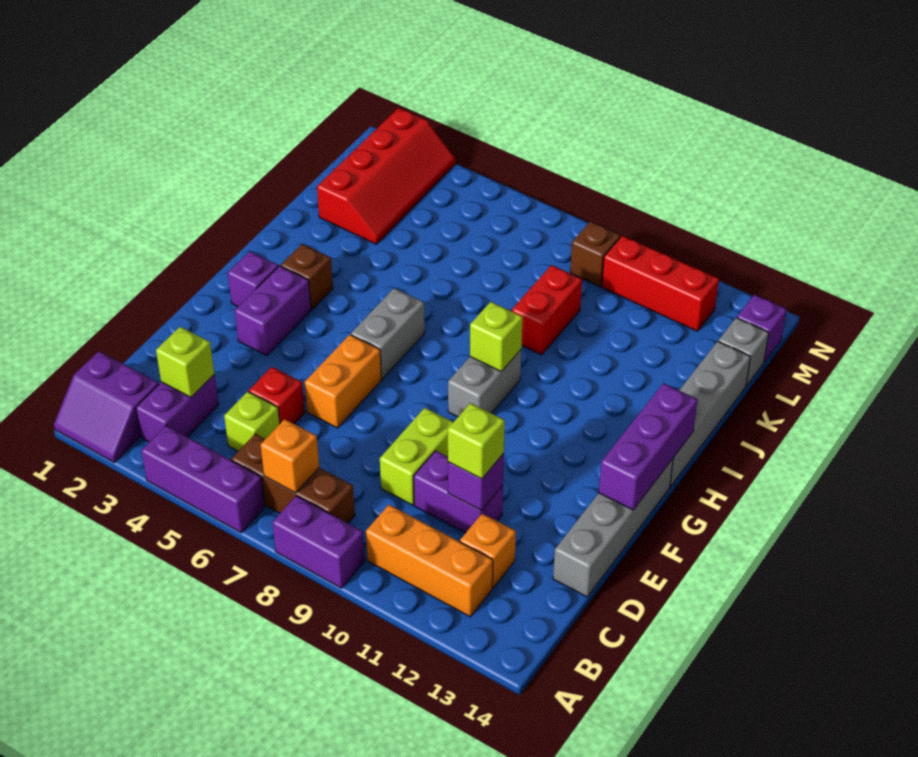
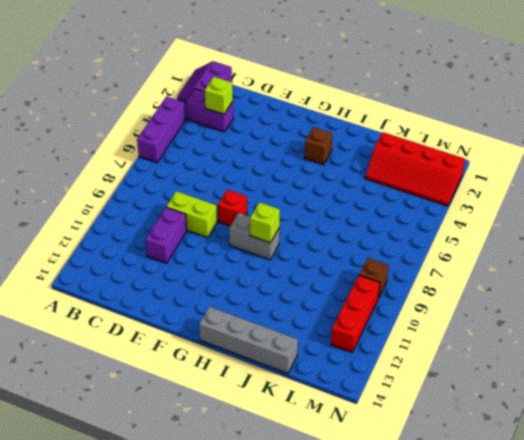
red 1x1 brick [218,190,247,226] -> red 1x1 brick moved to [249,367,305,424]
none -> purple 1x2 brick [272,496,365,588]
none -> brown 1x3 brick [231,434,355,523]
none -> orange 1x3 brick [366,505,493,617]
none -> lime 1x1 brick [224,392,280,451]

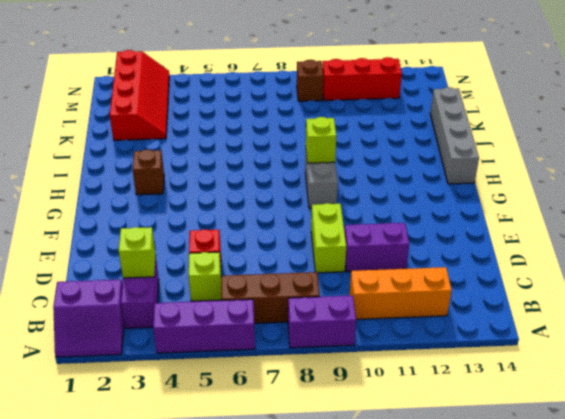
none -> orange 1x1 brick [460,514,516,588]
none -> grey 1x4 brick [553,459,673,597]
none -> orange 1x2 brick [305,335,381,428]
none -> purple 1x2 brick [235,266,311,356]

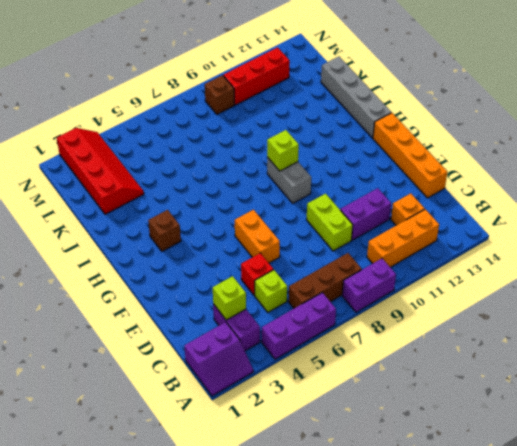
orange 1x4 brick [373,113,447,198] -> grey 1x4 brick [553,459,673,597]
none -> purple 1x2 brick [235,266,311,356]
none -> purple 1x1 brick [228,251,278,306]
none -> grey 1x2 brick [351,288,425,379]
none -> red 1x2 brick [512,265,582,355]

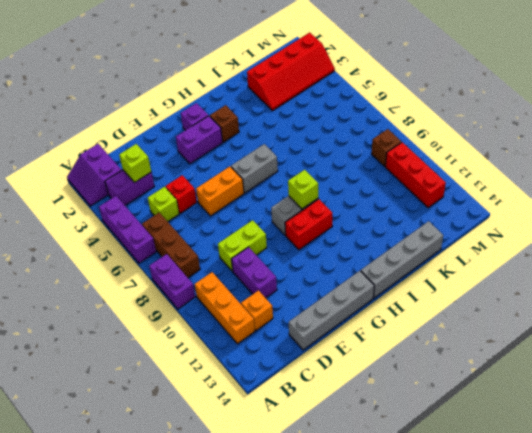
red 1x2 brick [285,199,332,250] -> red 1x2 brick moved to [512,265,582,355]
none -> grey 1x1 brick [718,318,769,386]
none -> purple 1x1 brick [737,295,787,362]
none -> orange 1x1 brick [261,419,319,493]
none -> purple 1x1 brick [448,453,504,511]

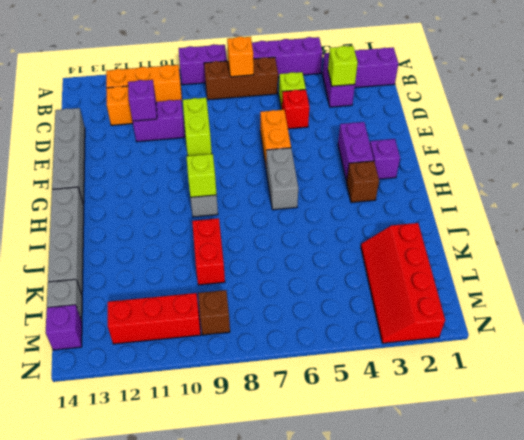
none -> purple 1x3 brick [599,383,698,510]
none -> lime 1x1 brick [448,403,505,479]

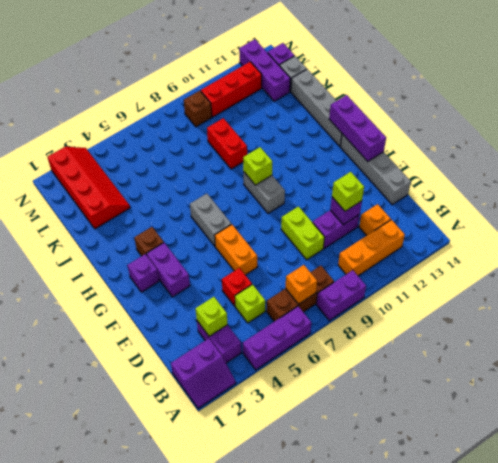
purple 1x3 brick [239,39,290,101] -> none

